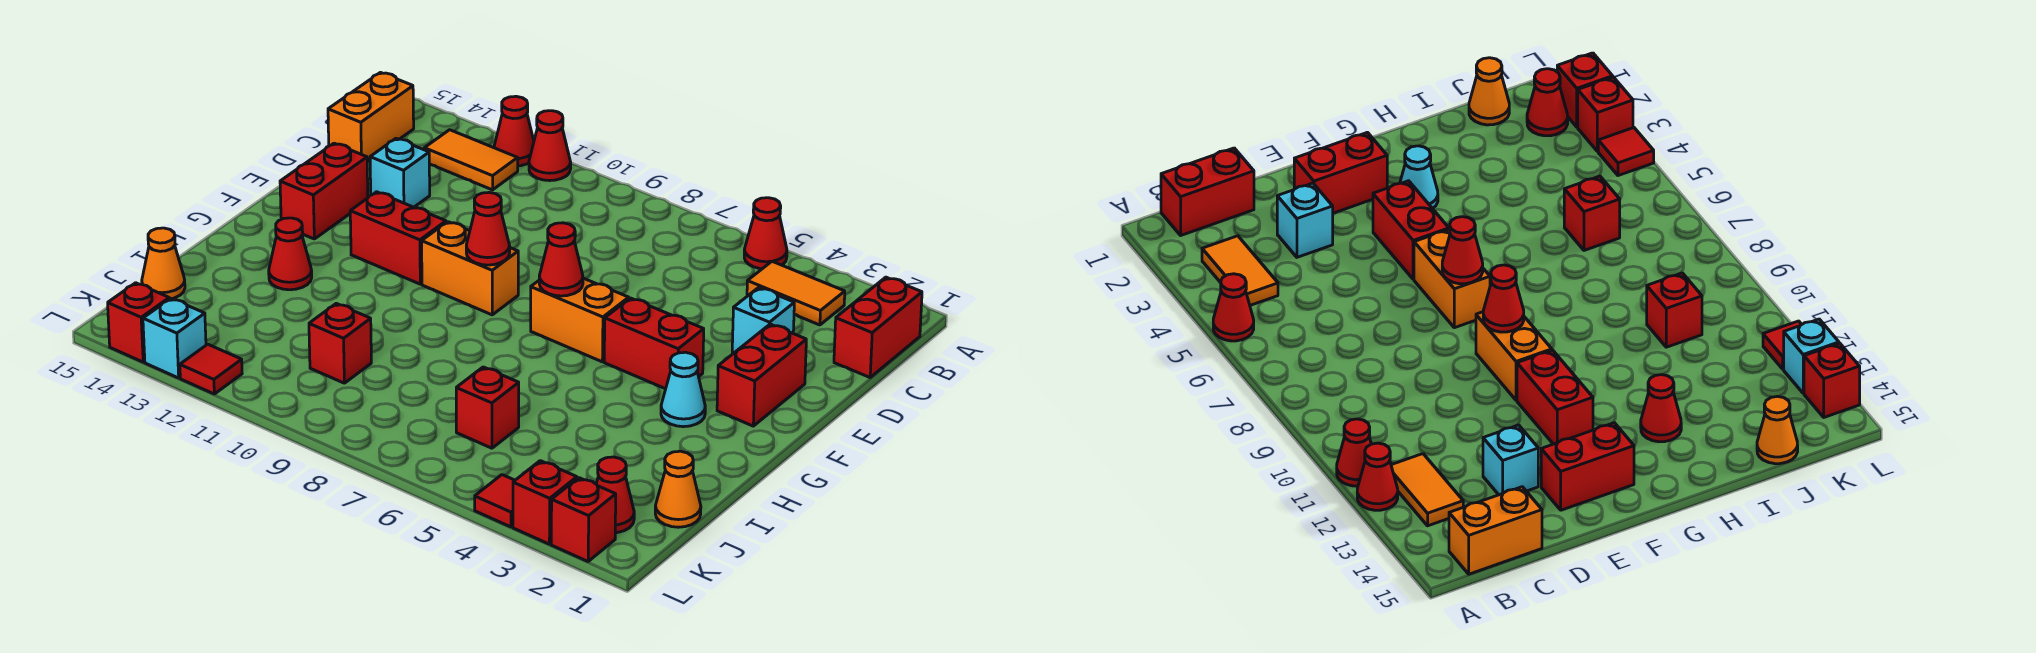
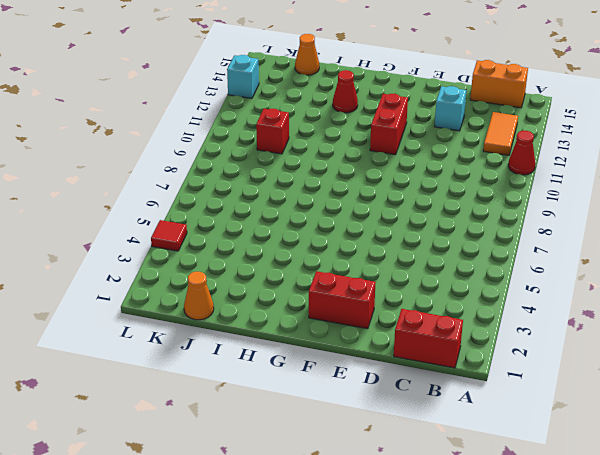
none -> red 1x1 cone [744,198,787,269]
none -> red 1x1 cone [494,96,534,166]
none -> orange 1x2 tile [747,261,845,325]
none -> cyan 1x1 brick [732,288,794,353]

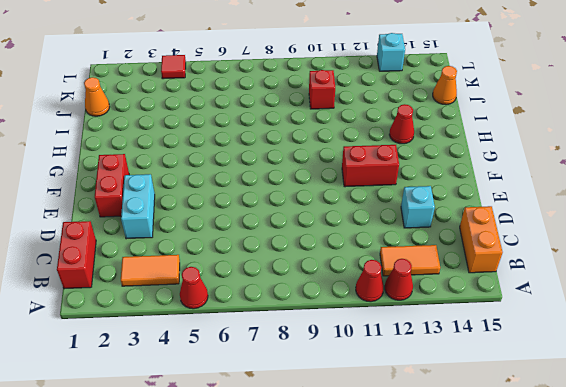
cyan 1x2 brick [121,174,155,239] -> cyan 1x1 brick [732,288,794,353]
none -> red 1x2 brick [280,143,368,239]
none -> red 1x2 brick [604,298,704,389]
none -> orange 1x2 brick [531,278,629,362]
none -> orange 1x2 brick [422,222,518,315]

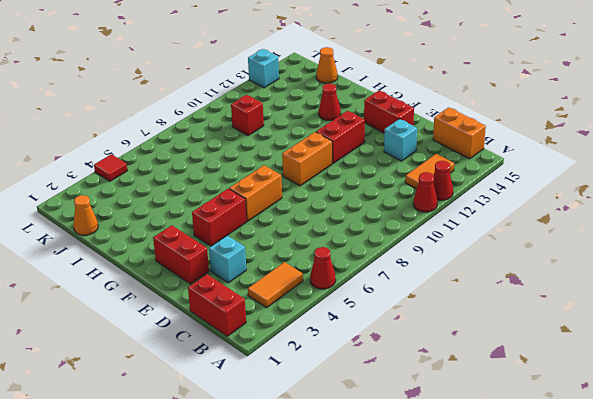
none -> cyan 1x1 cone [661,352,705,427]
none -> red 1x1 brick [456,367,519,448]
none -> red 1x1 cone [596,457,634,533]
none -> red 1x1 brick [551,478,616,561]

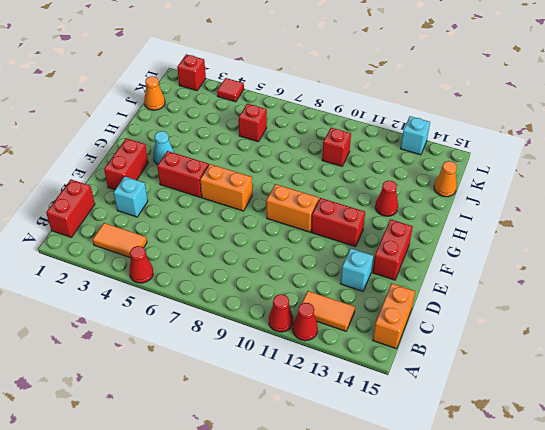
none -> red 1x1 cone [596,457,634,533]
none -> red 1x1 brick [513,461,577,544]
none -> red 1x1 tile [180,344,242,394]
none -> red 1x1 brick [108,283,169,362]

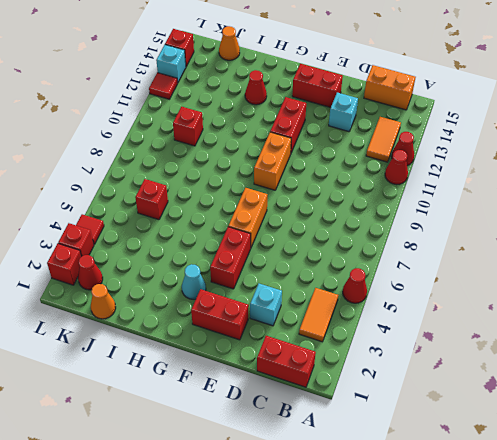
none -> red 1x1 cone [539,223,583,296]
none -> red 1x1 cone [466,192,510,265]

